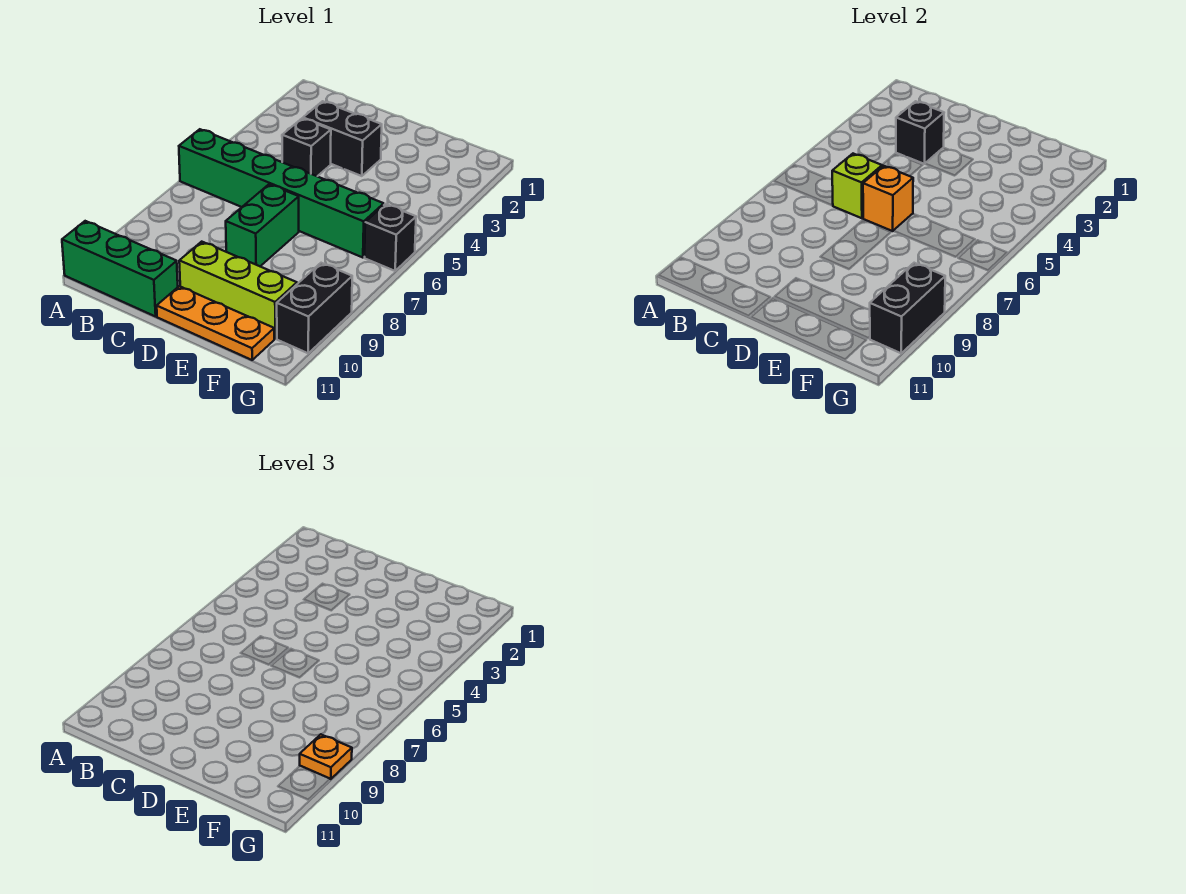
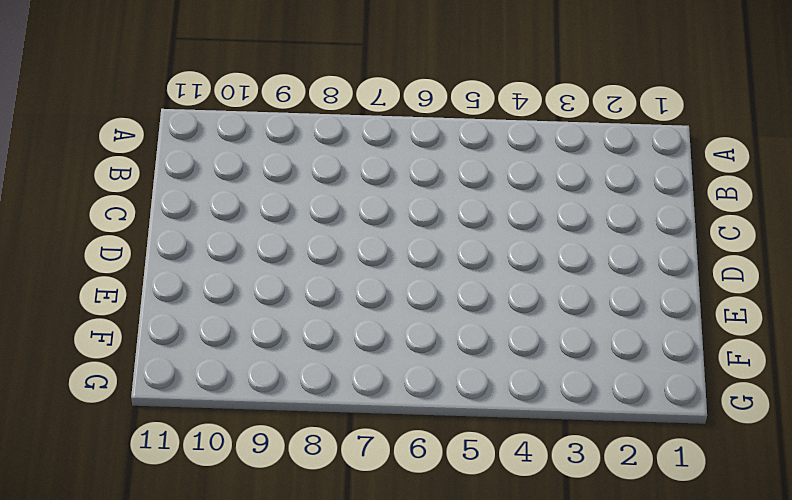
none -> green 1x6 brick [179,129,384,258]
none -> green 1x3 brick [62,221,178,316]
none -> black 1x2 brick [303,101,382,176]

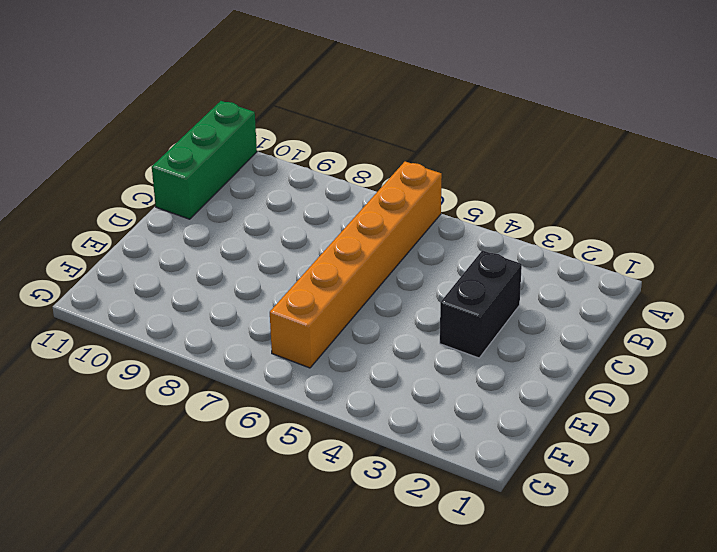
orange 1x6 brick [270,162,442,368] -> green 1x6 brick [179,129,384,258]
none -> black 1x1 brick [282,118,331,176]
none -> green 1x2 brick [226,184,299,266]
none -> lime 1x3 brick [179,242,297,339]

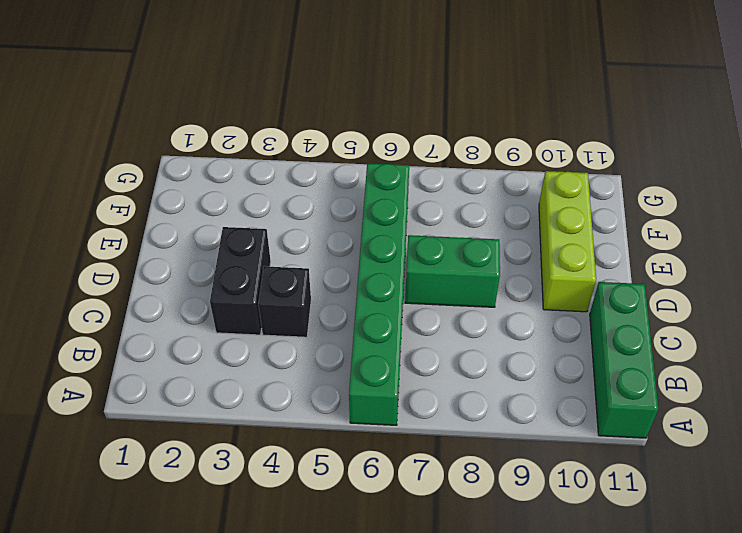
none -> orange 1x3 plate [157,286,274,360]
none -> black 1x1 brick [365,204,416,271]
none -> black 1x2 brick [277,263,352,353]

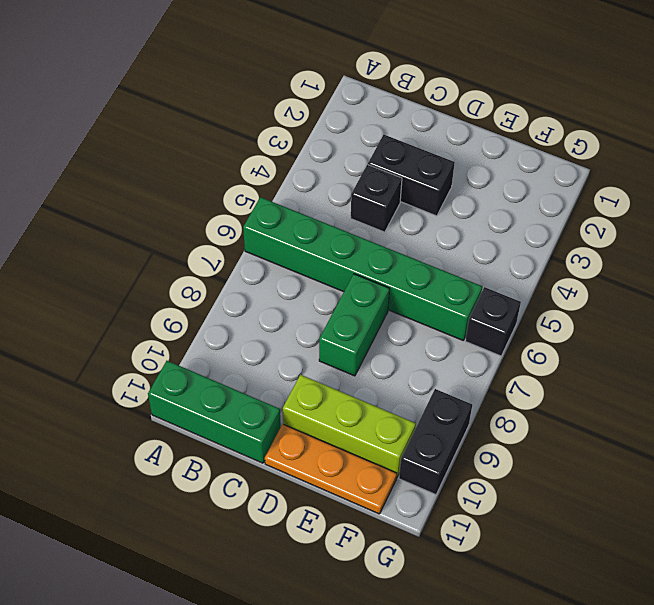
none -> black 1x1 brick [896,101,944,164]
none -> lime 1x1 brick [832,154,882,218]
none -> orange 1x1 brick [863,166,913,231]

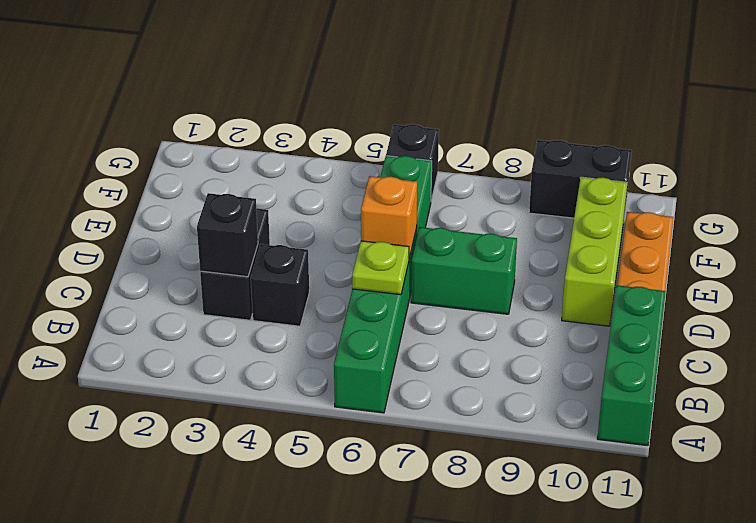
lime 1x1 plate [352,241,409,295] -> lime 1x1 brick [832,154,882,218]
none -> black 1x2 brick [870,263,945,353]
none -> orange 1x1 plate [300,734,352,779]

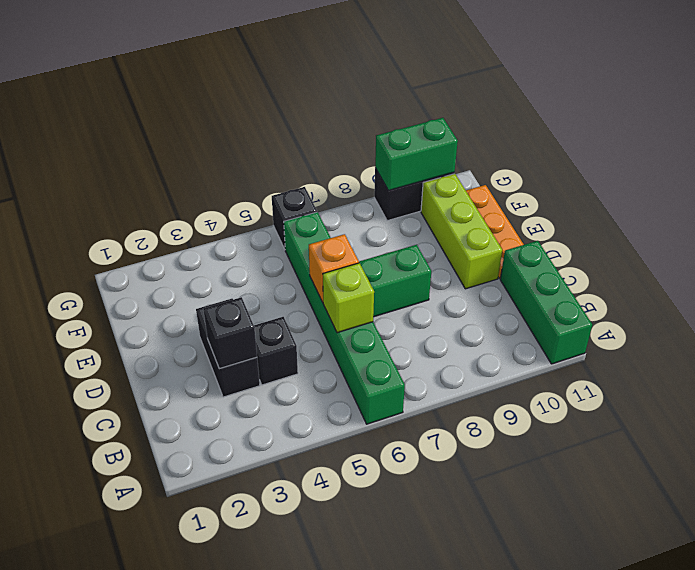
green 1x2 brick [375,118,458,191] -> black 1x2 brick [870,263,945,353]
none -> orange 1x1 plate [300,734,352,779]

